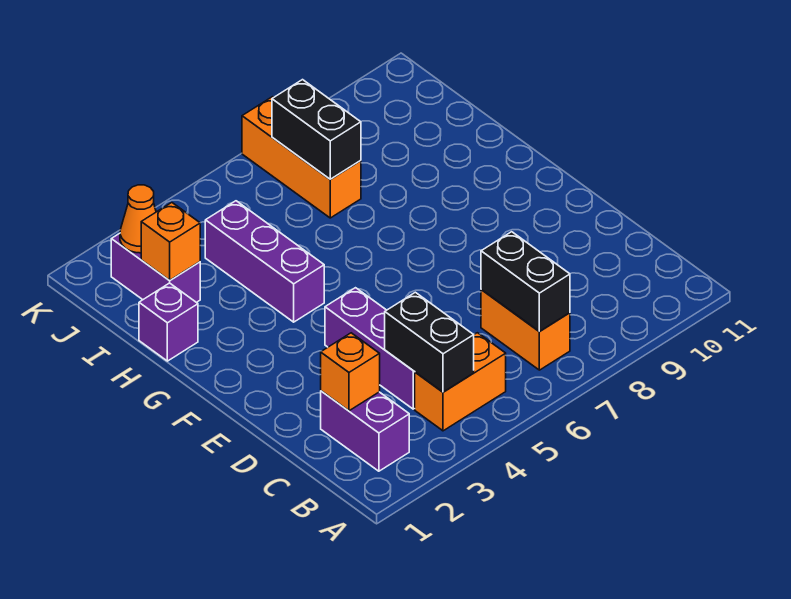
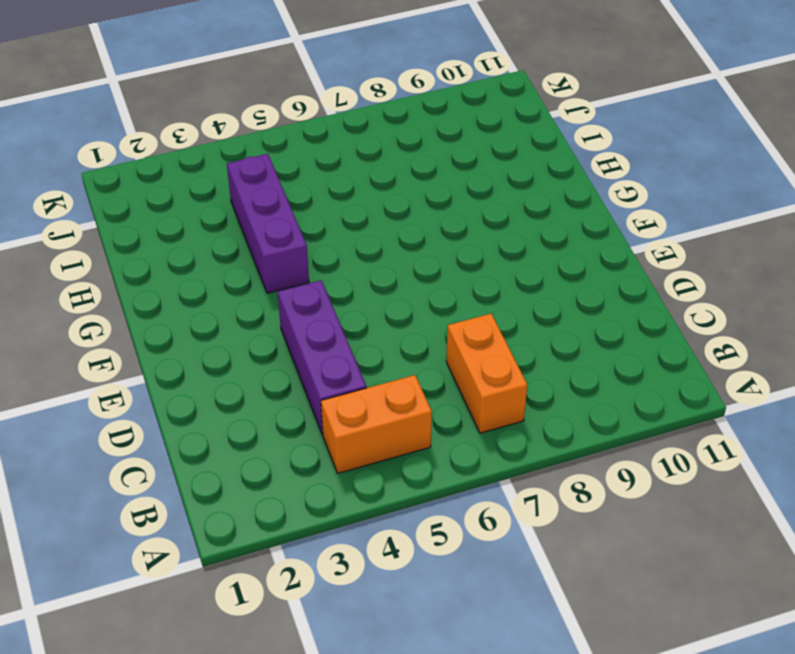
none -> purple 1x2 brick [321,391,409,471]
none -> purple 1x1 brick [139,283,198,361]
none -> purple 1x2 brick [111,233,200,302]

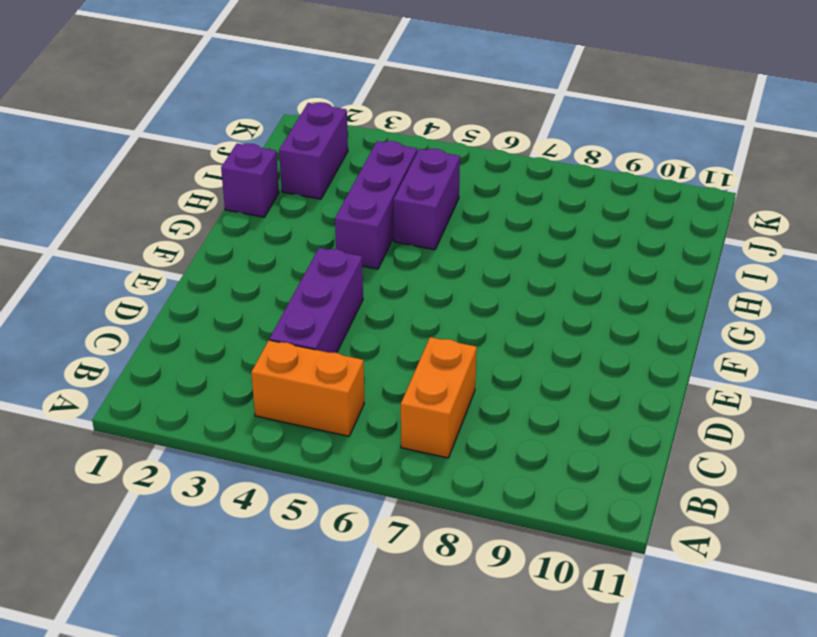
purple 1x2 brick [394,149,460,250] -> purple 1x2 brick moved to [321,391,409,471]
none -> orange 1x3 brick [242,97,361,218]
none -> black 1x2 brick [385,292,474,392]
none -> black 1x2 brick [481,232,570,332]

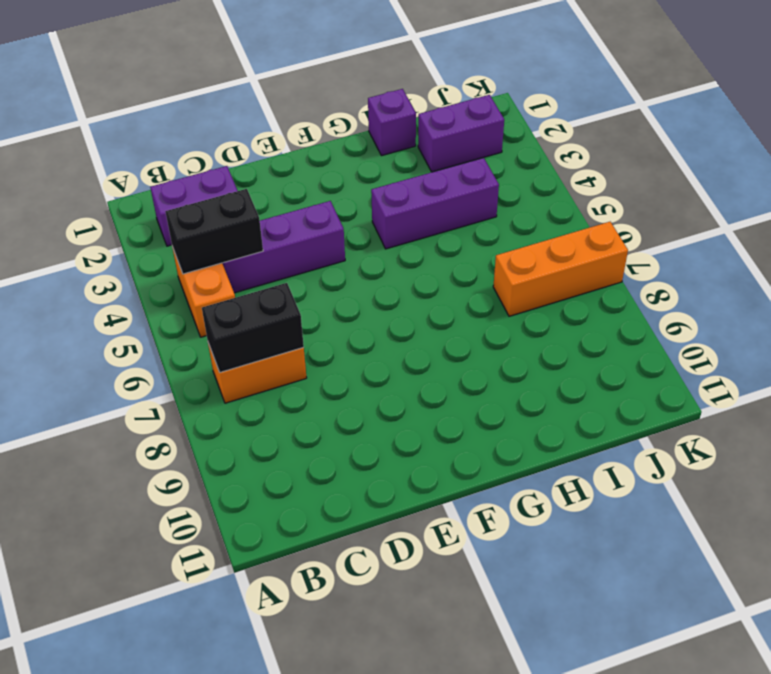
none -> orange 1x1 brick [321,333,380,411]
none -> orange 1x1 brick [141,203,200,280]
none -> black 1x2 brick [272,80,361,179]

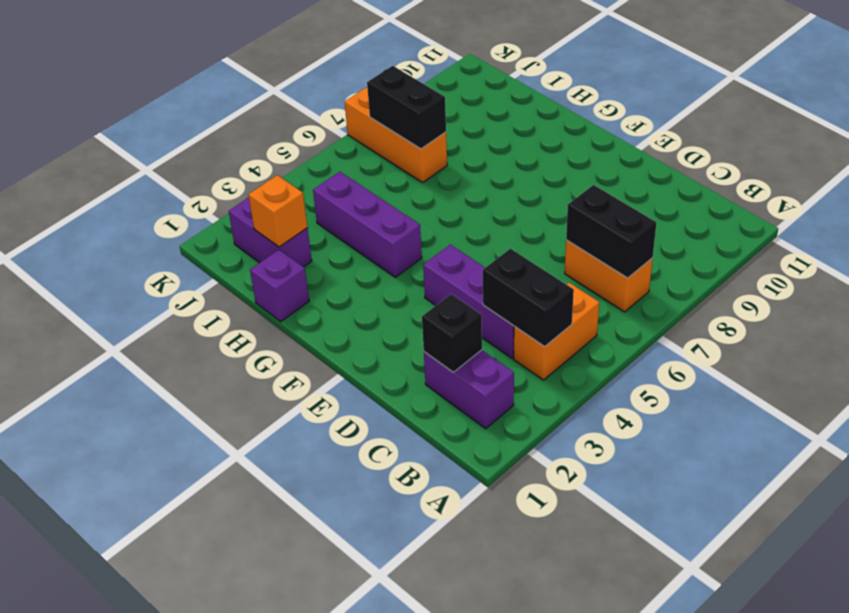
black 1x1 brick [422,294,482,372] -> orange 1x1 brick [321,333,380,411]
none -> orange 1x1 cone [120,185,156,253]

